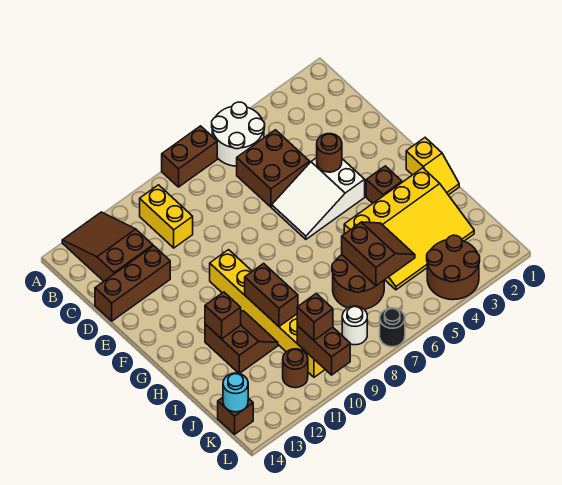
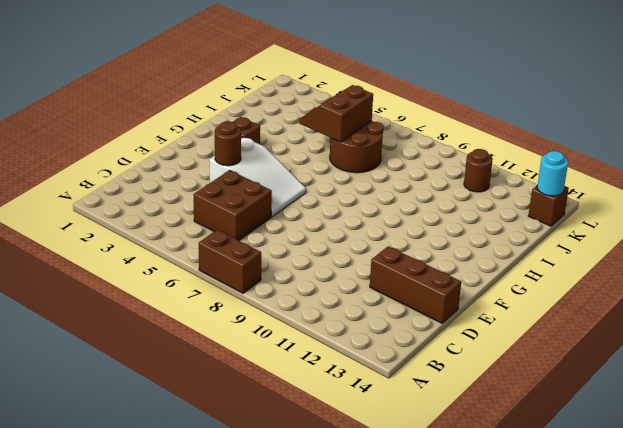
none -> white 2x2 round brick [212,102,265,166]
none -> brown 2x3 slope [62,212,153,281]
none -> yellow 1x2 brick [140,185,193,248]

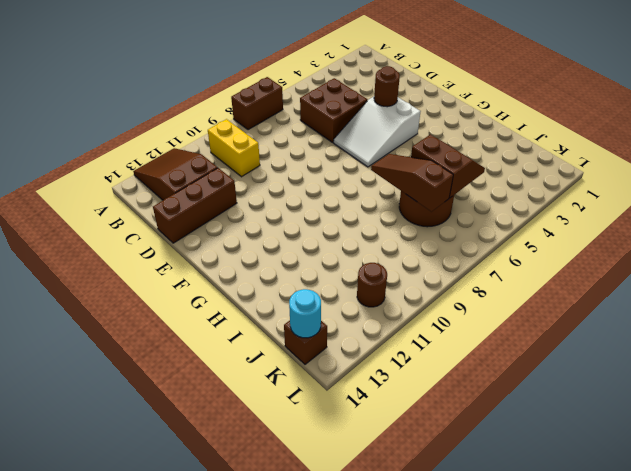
brown 1x3 slope [371,154,453,212] -> none
none -> white 2x2 round brick [212,102,265,166]
none -> yellow 1x6 brick [210,250,325,377]
none -> yellow 1x2 slope [406,138,459,195]

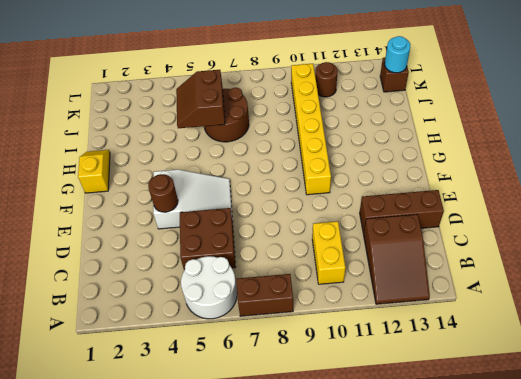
none -> brown 1x1 brick [366,166,402,203]
none -> yellow 3x4 slope [344,168,474,290]
none -> brown 2x2 slope [205,311,278,374]

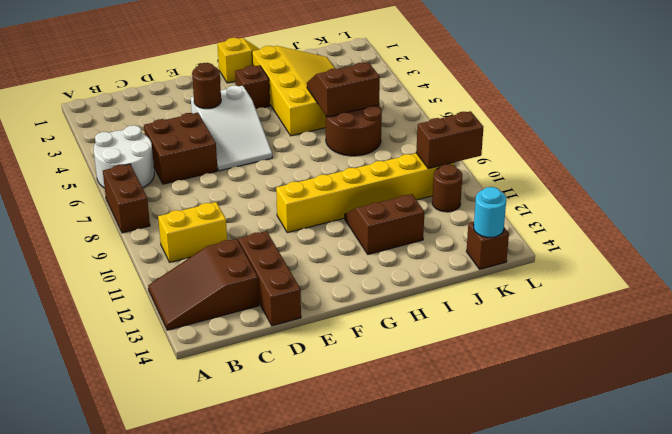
none -> brown 2x2 round brick [427,235,480,300]
none -> white 1x1 round brick [342,306,367,345]
none -> black 1x1 round brick [380,308,405,347]

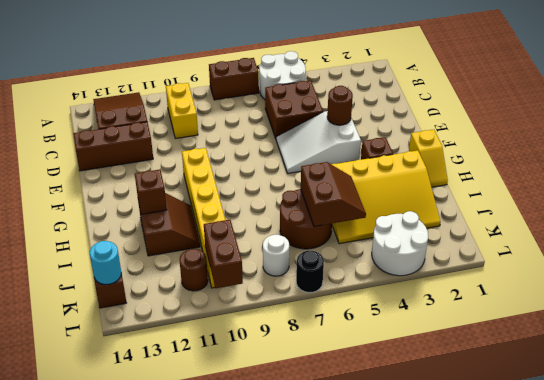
white 2x2 round brick [372,211,428,276] -> brown 2x2 round brick [427,235,480,300]
none -> brown 1x2 brick [245,263,298,326]
none -> brown 1x1 brick [297,294,333,340]

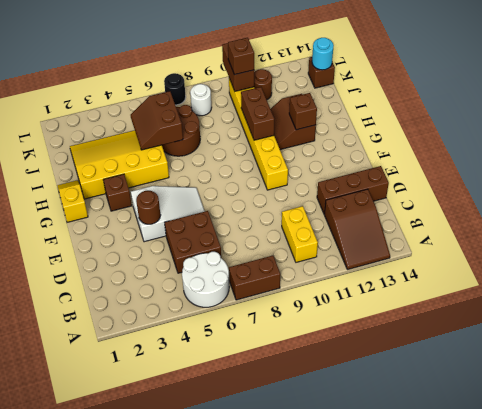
none -> brown 2x2 round brick [427,235,480,300]

